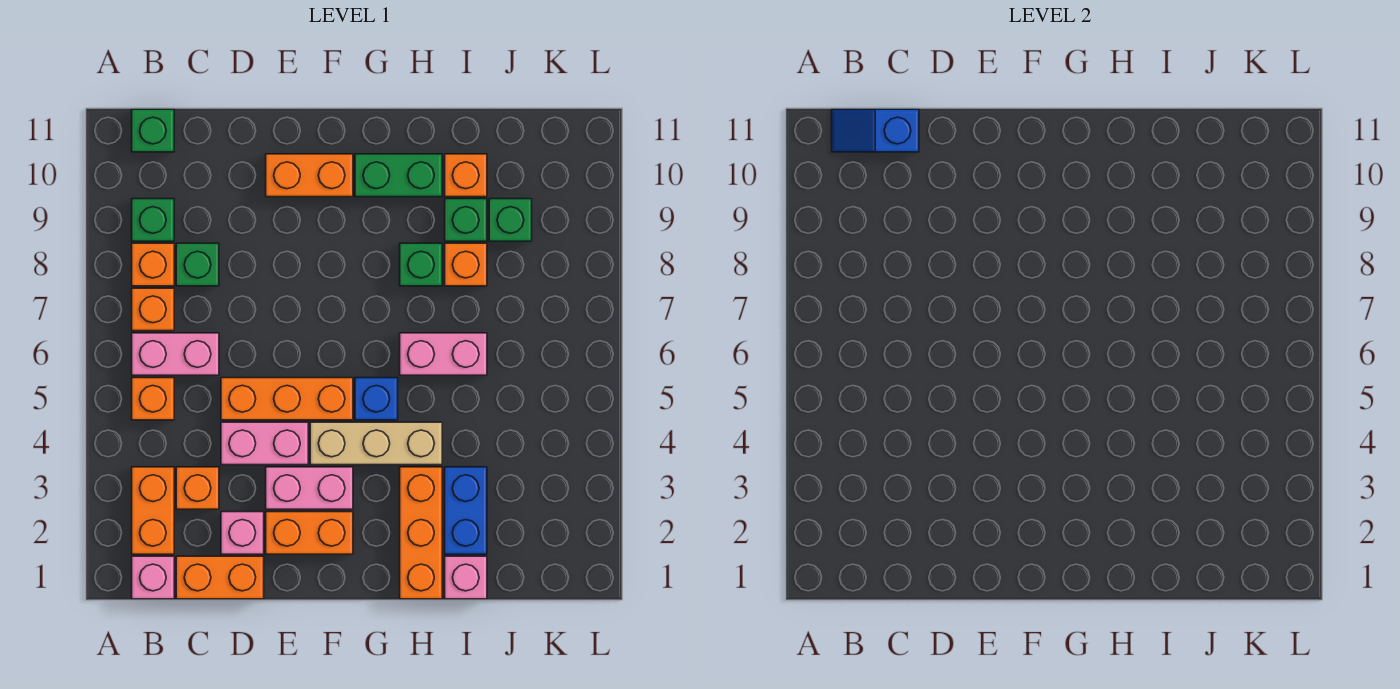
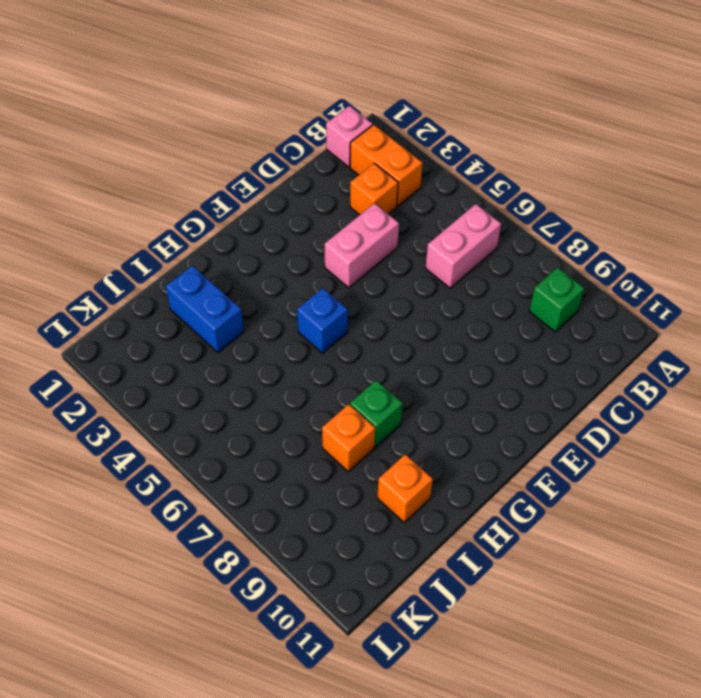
none -> orange 1x1 brick [132,378,174,420]
none -> orange 1x1 brick [132,288,174,331]
none -> orange 1x1 brick [132,243,174,286]
none -> green 1x1 brick [132,109,174,152]

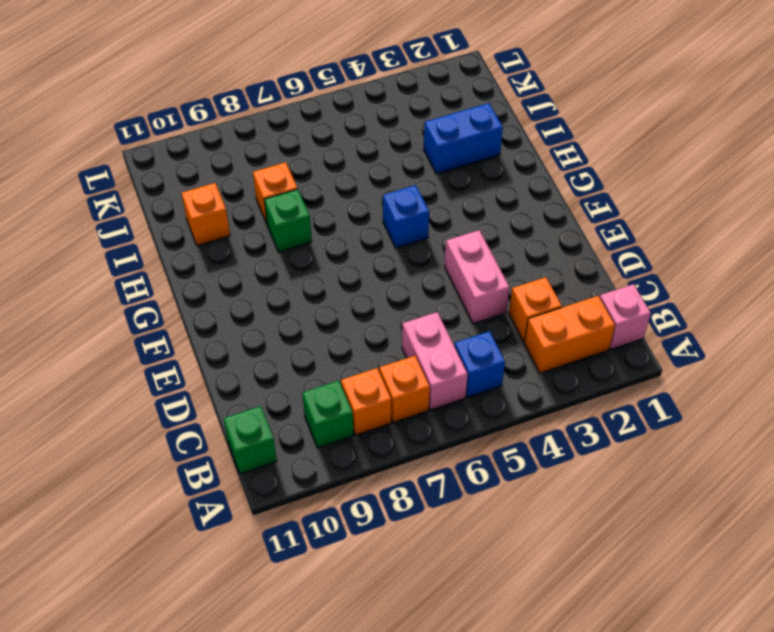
blue 1x1 brick [454,331,505,398] -> orange 1x1 brick [132,378,174,420]
none -> orange 1x2 brick [176,556,264,599]
none -> green 1x1 brick [176,243,219,286]
none -> pink 1x1 brick [221,512,264,554]
none -> orange 1x3 brick [221,378,353,420]

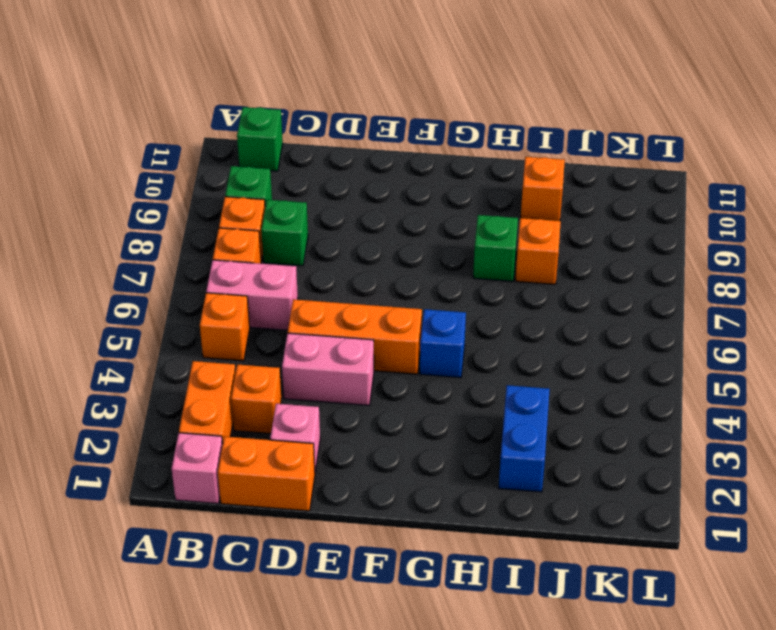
none -> orange 1x2 brick [266,512,353,554]
none -> pink 1x2 brick [266,467,353,509]
none -> orange 1x2 brick [266,154,353,197]
none -> tan 1x3 brick [310,422,442,465]

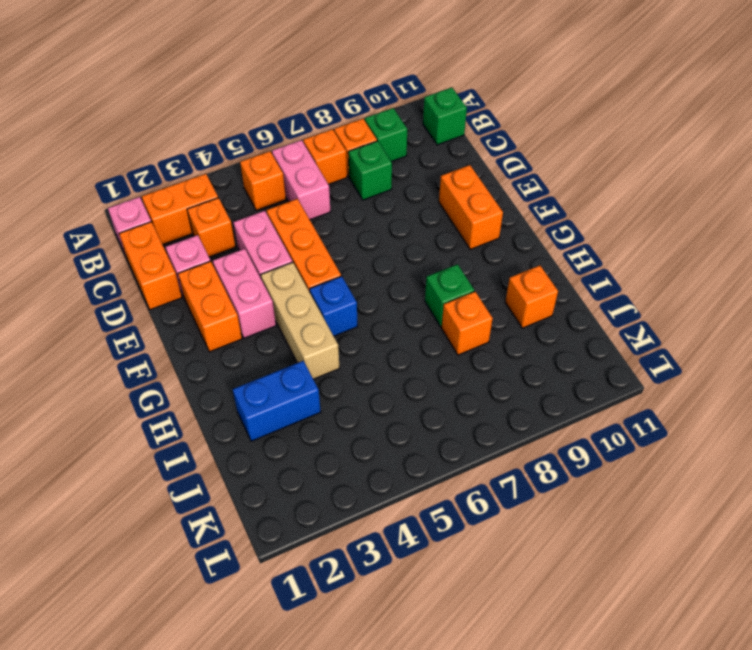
none -> green 1x2 brick [355,154,442,197]
none -> orange 1x3 brick [400,467,442,599]
none -> pink 1x2 brick [400,333,487,375]
none -> pink 1x1 brick [445,556,487,599]

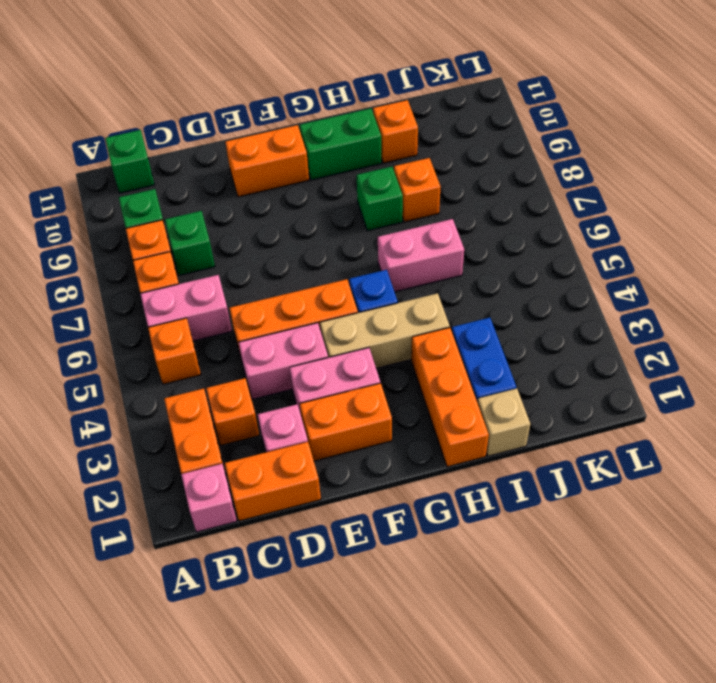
tan 1x1 brick [477,388,530,456] -> pink 1x1 brick [445,556,487,599]
none -> green 1x1 brick [445,199,487,241]
none -> green 1x1 brick [489,199,532,241]
none -> blue 1x2 slope [832,109,919,152]

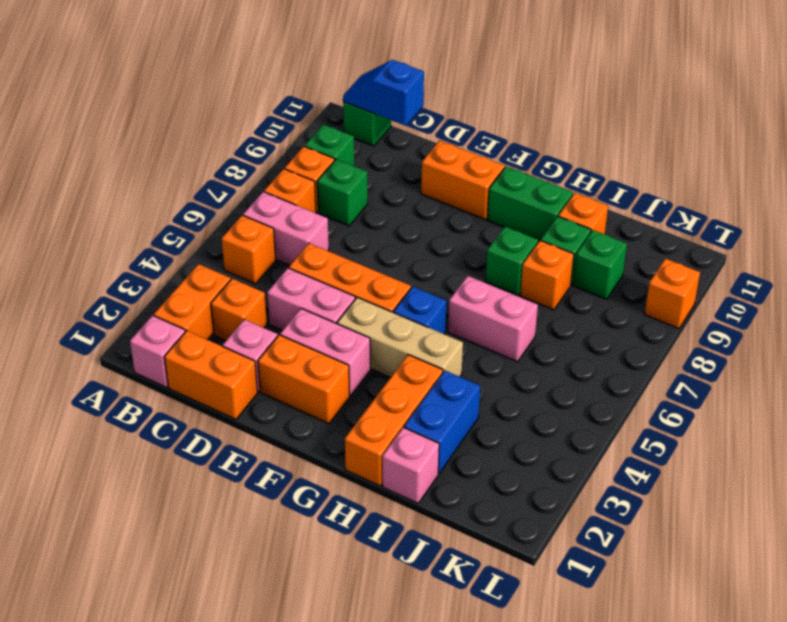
orange 1x1 brick [645,258,700,329] -> none

